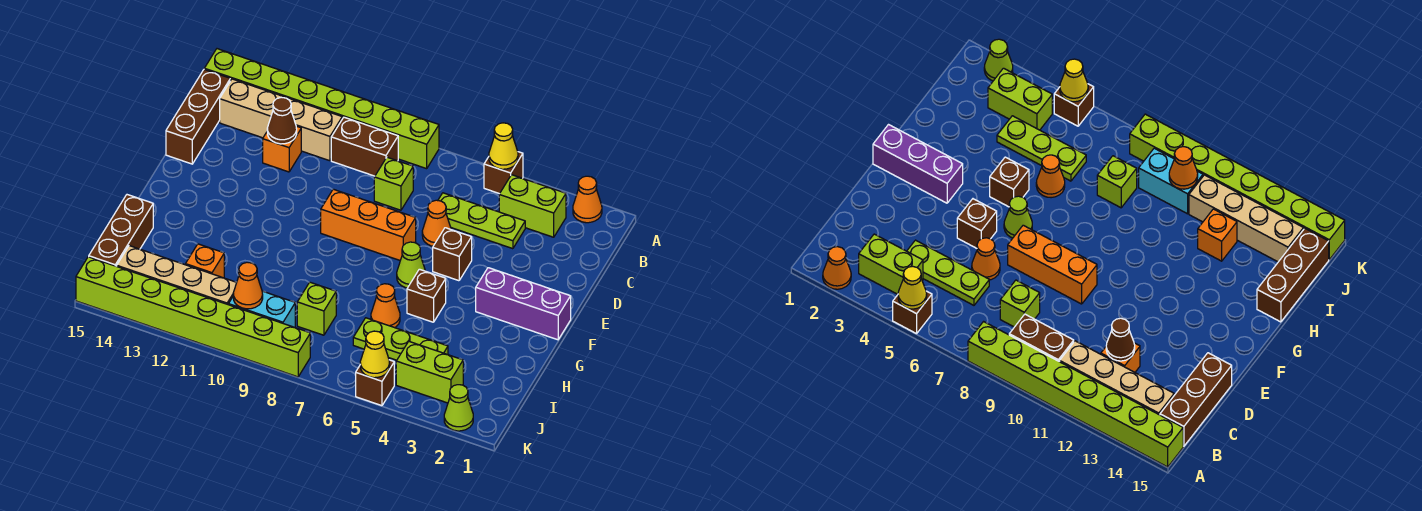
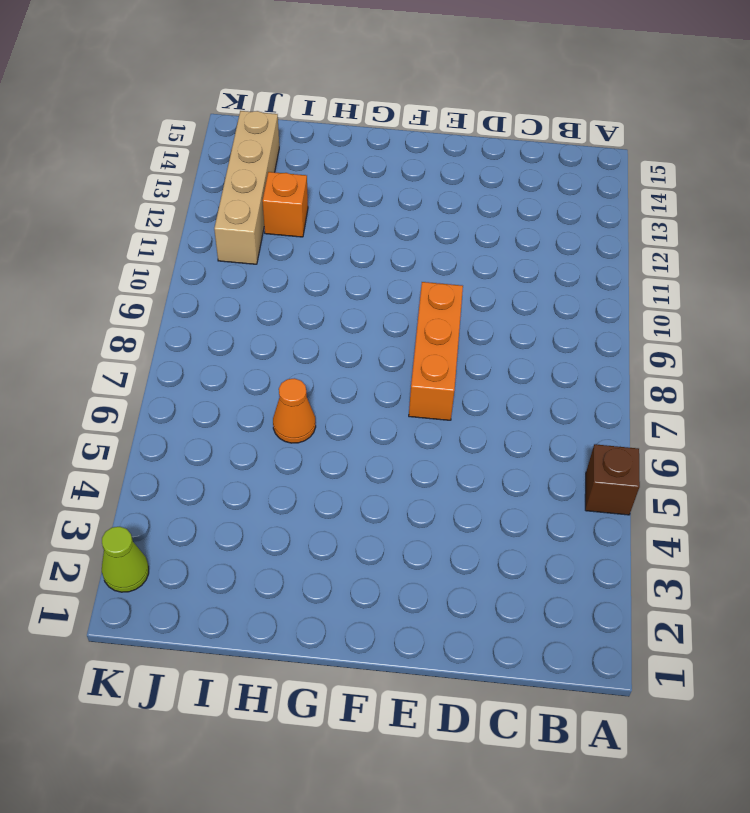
none -> orange 1x1 cone [573,176,602,223]
none -> lime 1x8 brick [204,49,439,169]
none -> lime 1x2 brick [499,175,566,237]
none -> brown 1x2 brick [331,117,398,176]

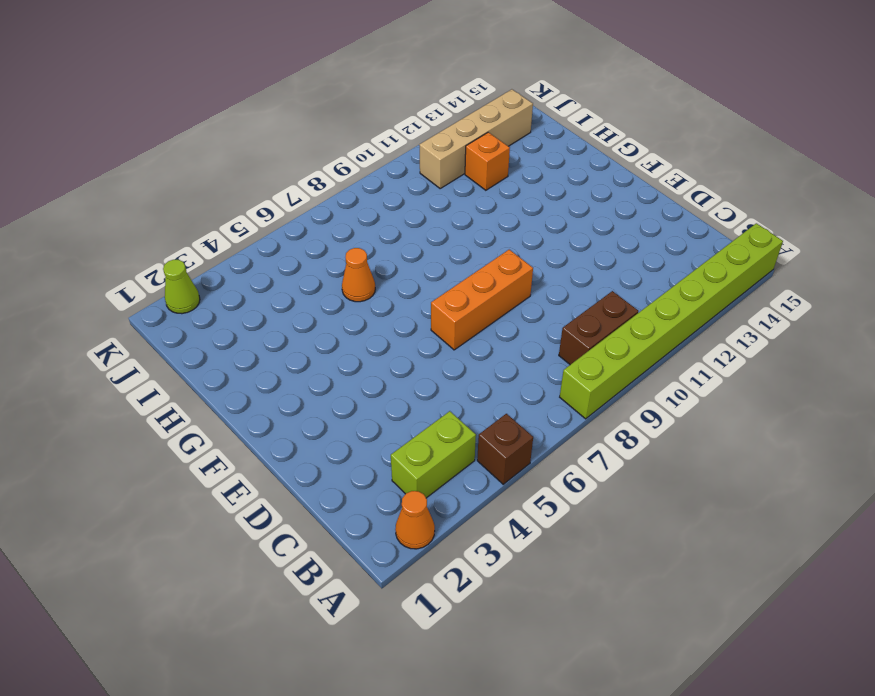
none -> tan 1x4 brick [220,79,342,161]
none -> brown 1x3 brick [166,69,230,164]
none -> lime 1x3 plate [438,193,525,249]
none -> lime 1x1 brick [374,157,413,210]

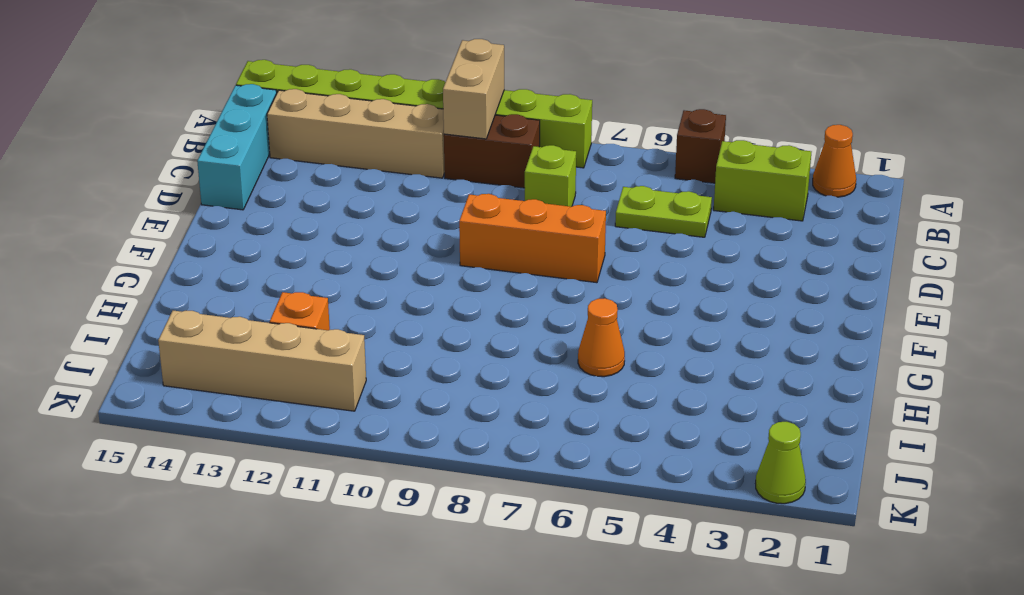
tan 1x2 brick [443,39,504,139] -> none
cyan 1x3 brick [197,84,277,210] -> brown 1x3 brick [166,69,230,164]
lime 1x2 plate [615,186,712,237] -> lime 1x3 plate [438,193,525,249]
none -> orange 1x1 brick [263,126,301,172]
none -> orange 1x1 cone [422,200,451,246]
none -> brown 1x1 brick [433,228,472,281]
none -> purple 1x3 brick [476,268,571,340]

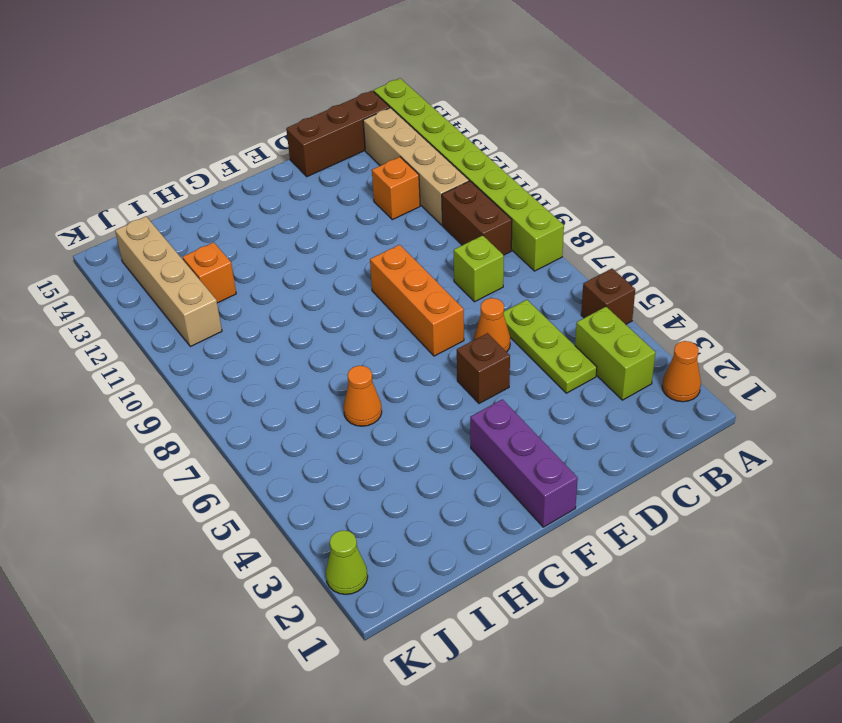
none -> lime 1x1 cone [397,242,425,288]
none -> brown 1x1 brick [407,269,446,322]
none -> brown 1x3 brick [89,195,153,266]
none -> lime 1x3 plate [353,318,448,360]

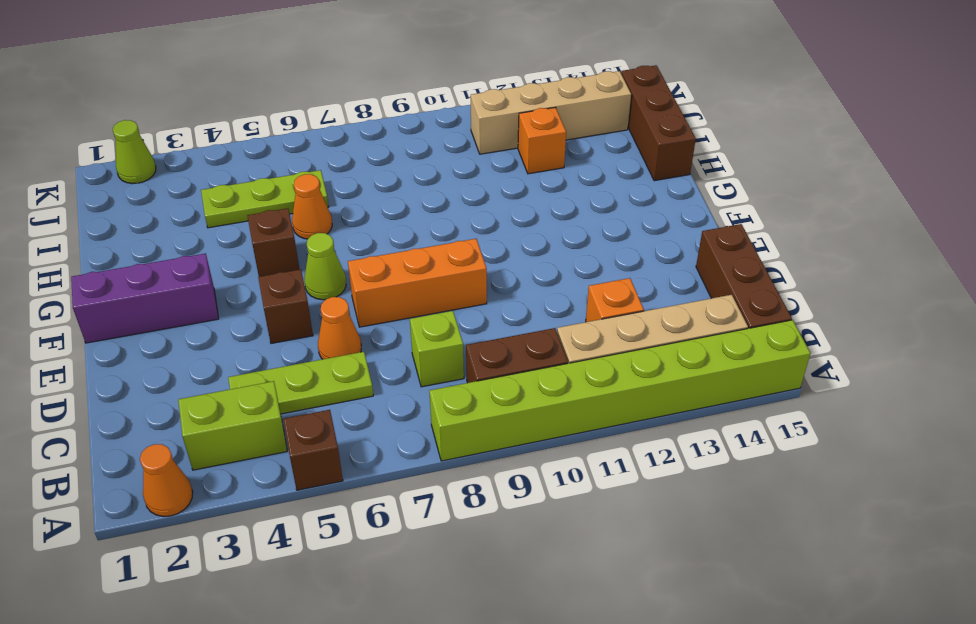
none -> lime 1x1 brick [297,282,336,335]
none -> lime 1x2 brick [396,342,463,403]
none -> cyan 1x2 brick [229,291,295,328]
none -> brown 1x1 brick [356,360,394,406]

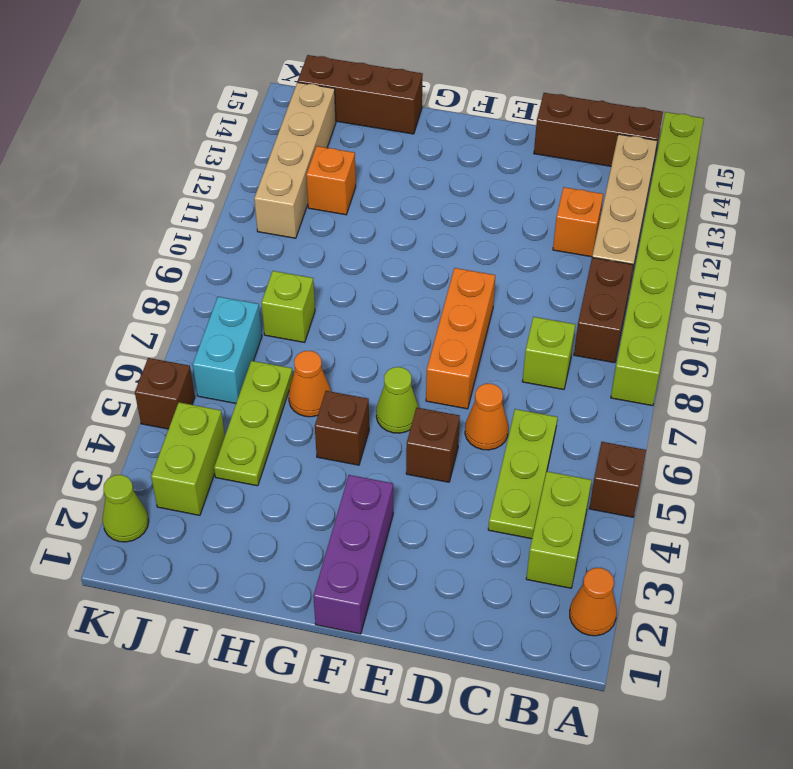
cyan 1x2 brick [193,297,262,403] -> cyan 1x2 brick moved to [229,291,295,328]
none -> lime 1x8 brick [76,257,310,377]
none -> yellow 1x1 cone [489,123,518,169]
none -> brown 1x1 cone [267,97,297,144]
none -> orange 1x1 cone [233,262,263,309]

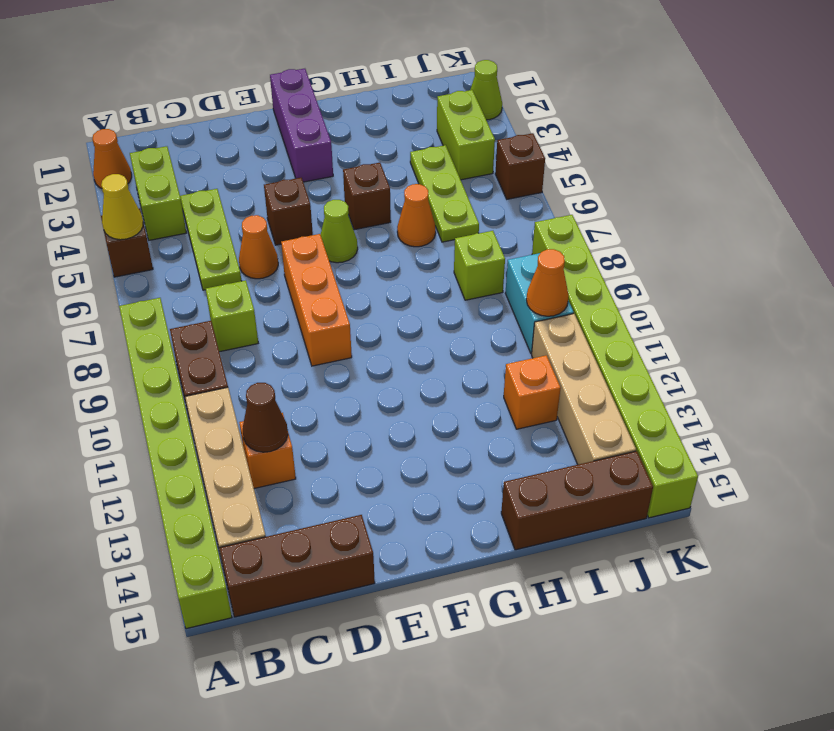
none -> yellow 1x1 cone [360,331,390,378]

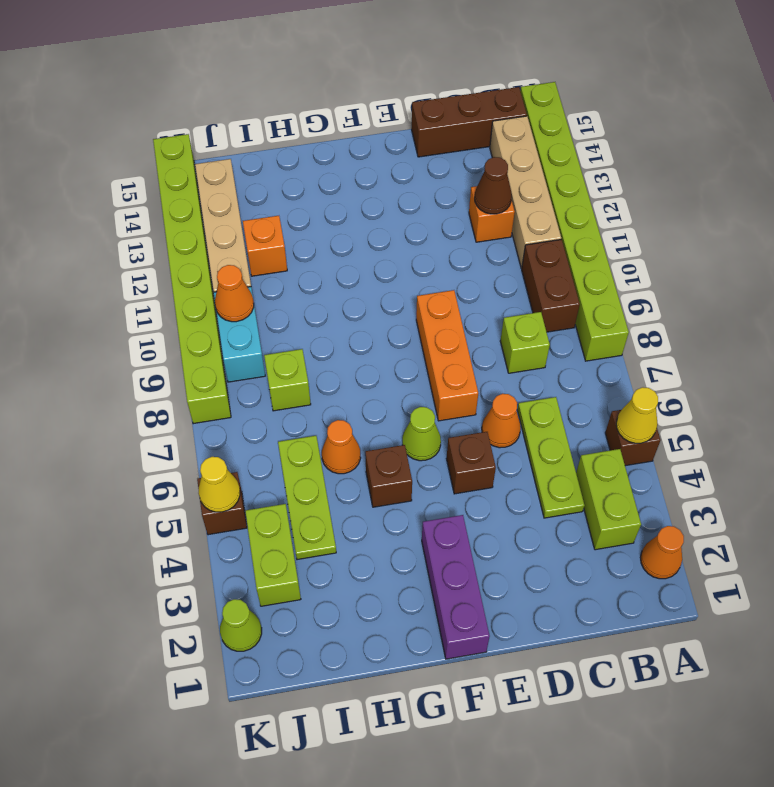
none -> brown 1x3 brick [89,195,153,266]

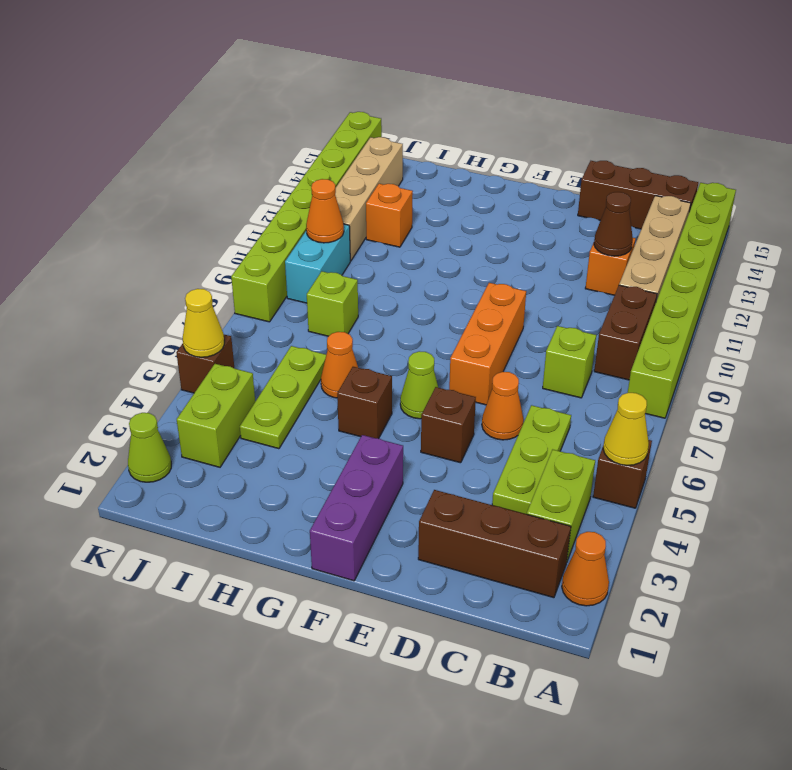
brown 1x3 brick [418,490,571,598] -> brown 1x3 brick moved to [89,195,153,266]

